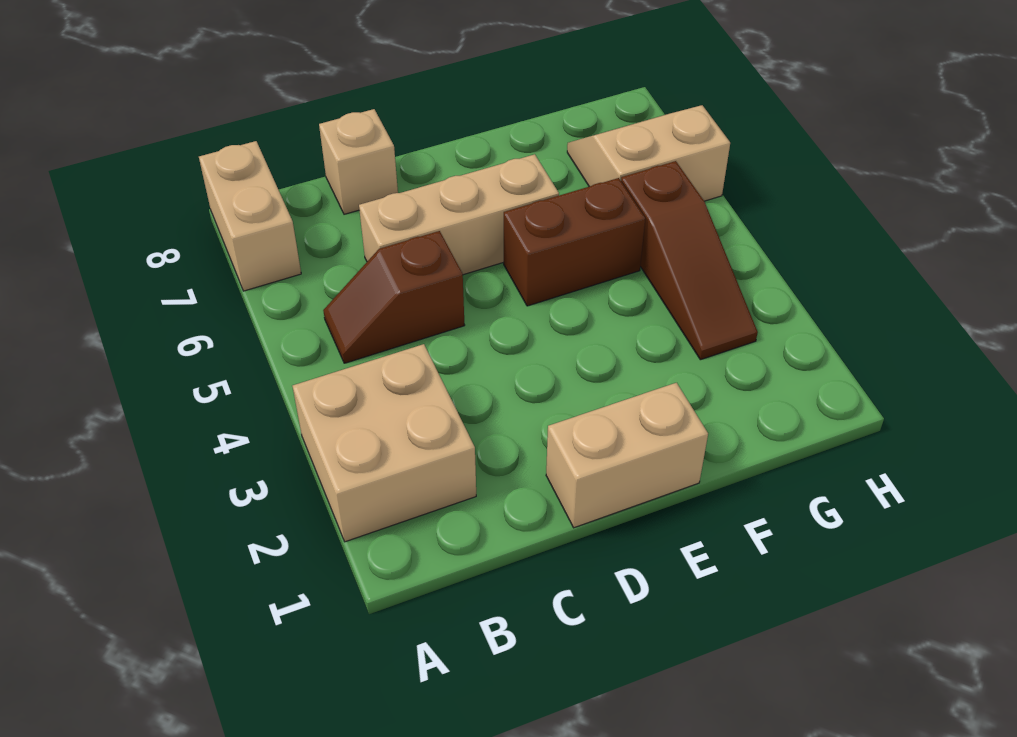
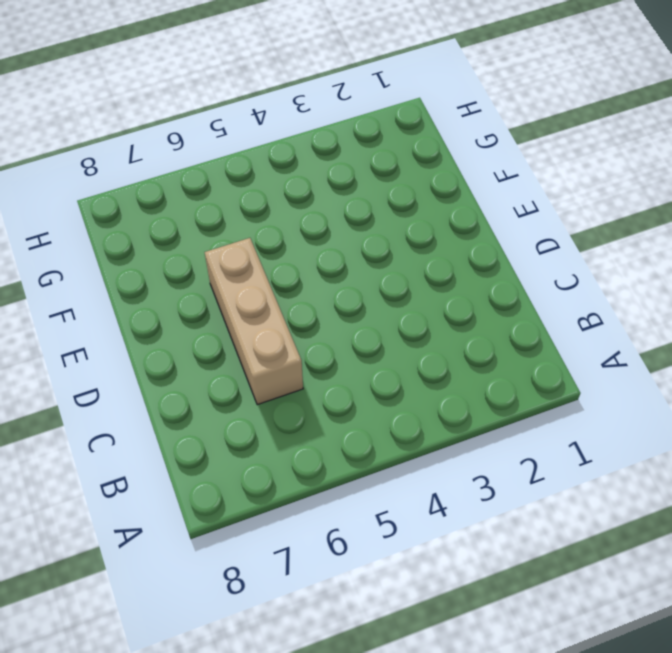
none -> tan 2x2 brick [293,344,476,542]
none -> tan 1x2 brick [199,141,301,291]

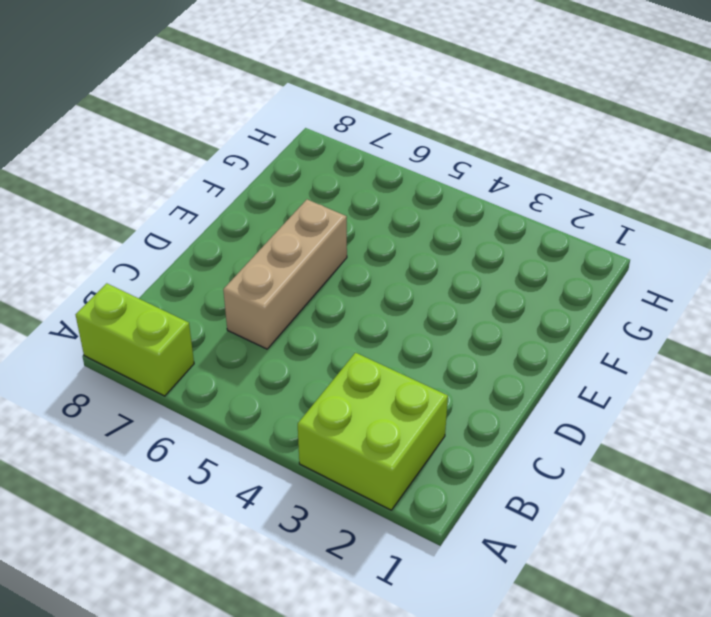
lime 2x2 brick [298,353,448,510] -> tan 2x2 brick [293,344,476,542]
lime 1x2 brick [76,283,194,396] -> tan 1x2 brick [199,141,301,291]
none -> brown 1x2 slope [323,231,465,363]
none -> tan 1x1 brick [319,109,398,214]

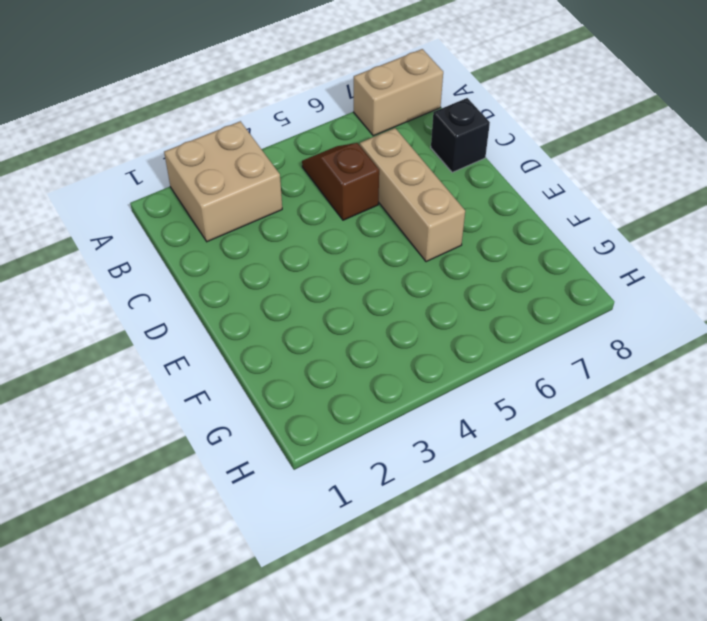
black 1x1 brick [431,98,490,172] -> tan 1x1 brick [319,109,398,214]
none -> tan 1x2 brick [546,383,708,528]
none -> brown 1x2 brick [504,178,645,306]

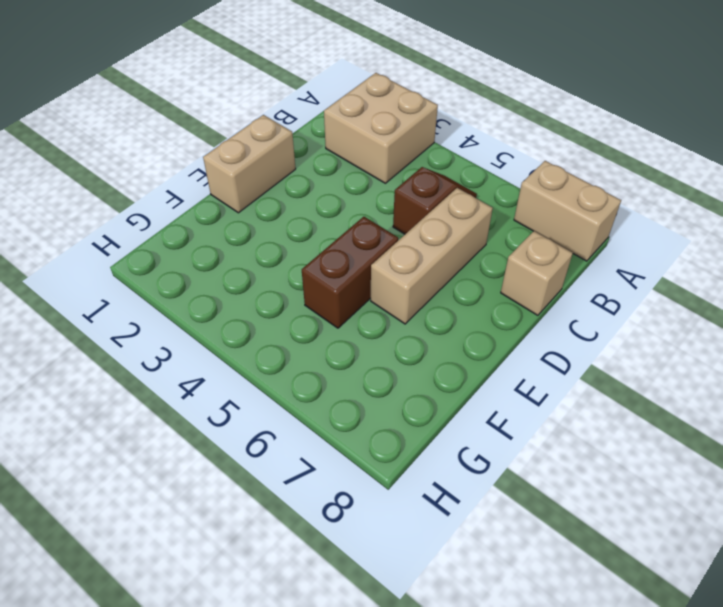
none -> brown 1x3 slope [621,161,758,360]
none -> tan 2x2 slope [567,105,730,201]

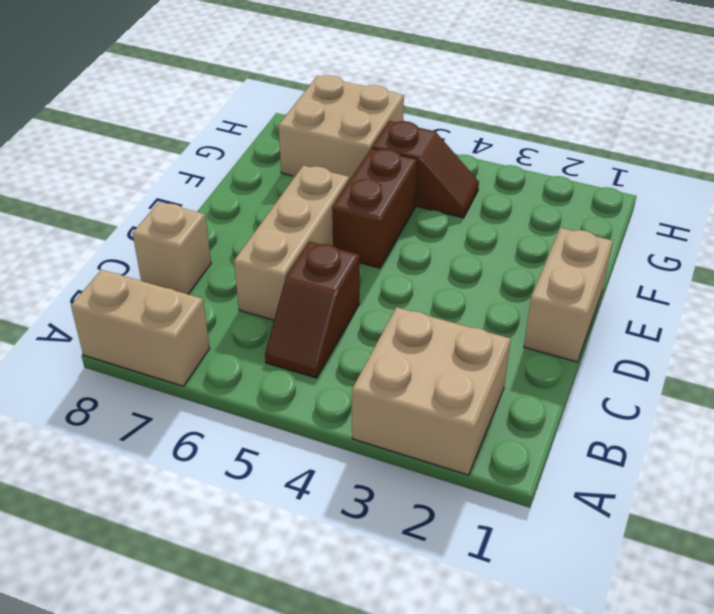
brown 1x2 slope [372,121,479,218] -> brown 1x3 slope [621,161,758,360]
tan 2x2 brick [278,75,404,181] -> tan 2x2 slope [567,105,730,201]

